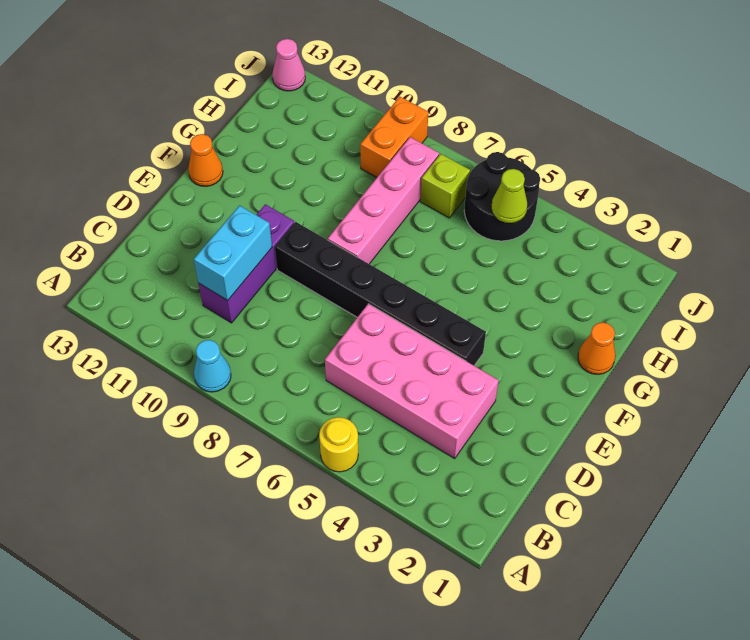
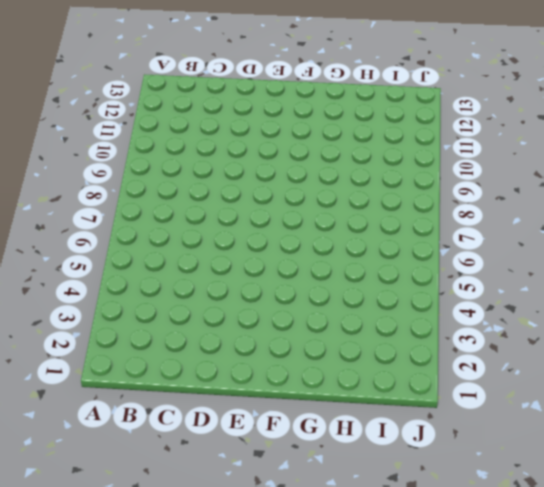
none -> yellow 1x1 round brick [319,417,358,472]
none -> cyan 1x1 cone [194,340,231,392]
none -> pink 2x4 brick [325,304,499,459]

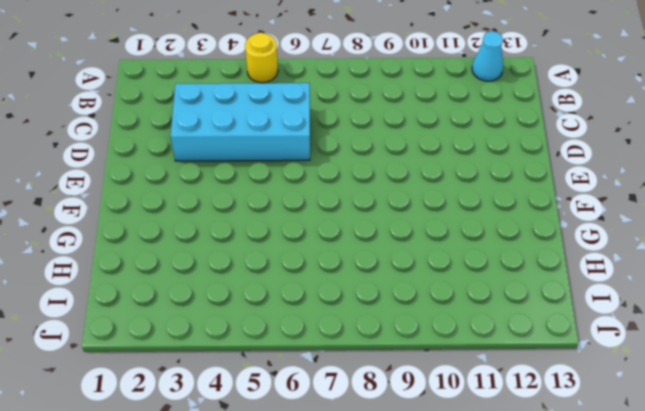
cyan 1x1 cone [472,31,503,81] -> cyan 1x1 cone moved to [194,340,231,392]
cyan 2x4 brick [171,83,310,161] -> pink 2x4 brick [325,304,499,459]
none -> purple 1x3 brick [198,204,294,323]
none -> black 1x6 brick [275,222,486,365]
none -> pink 1x4 brick [328,137,439,264]

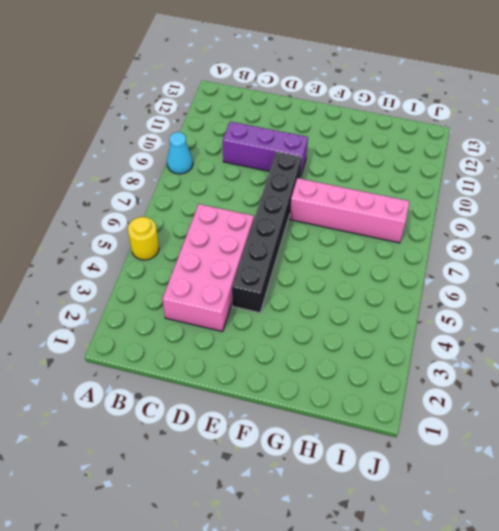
none -> orange 1x1 cone [188,134,223,187]
none -> orange 1x1 cone [578,322,615,374]
none -> black 2x2 round brick [464,152,540,241]

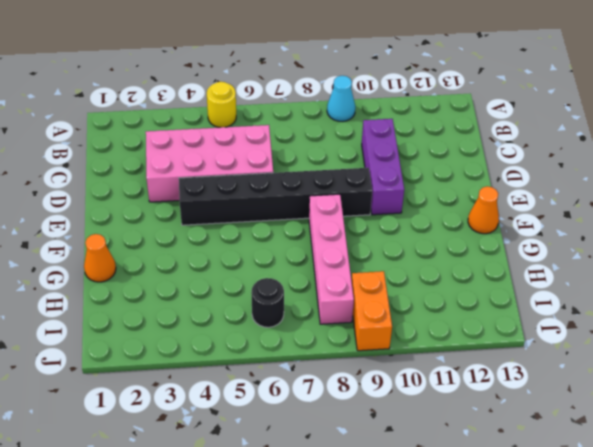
black 1x1 round brick [251,278,284,327] -> black 2x2 round brick [464,152,540,241]
none -> lime 1x1 brick [420,154,470,218]
none -> pink 1x1 cone [272,39,305,91]
none -> cyan 1x2 brick [194,206,272,300]

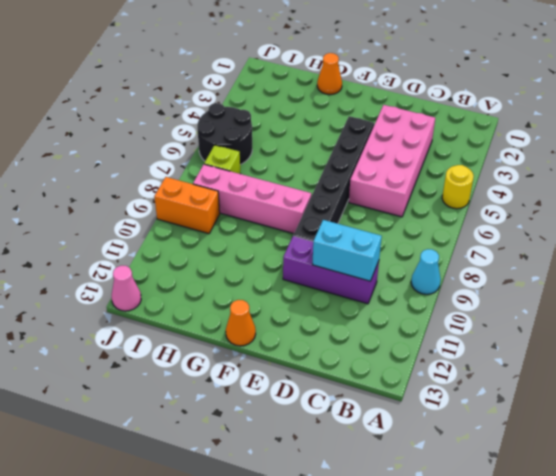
none -> lime 1x1 cone [491,169,527,223]

